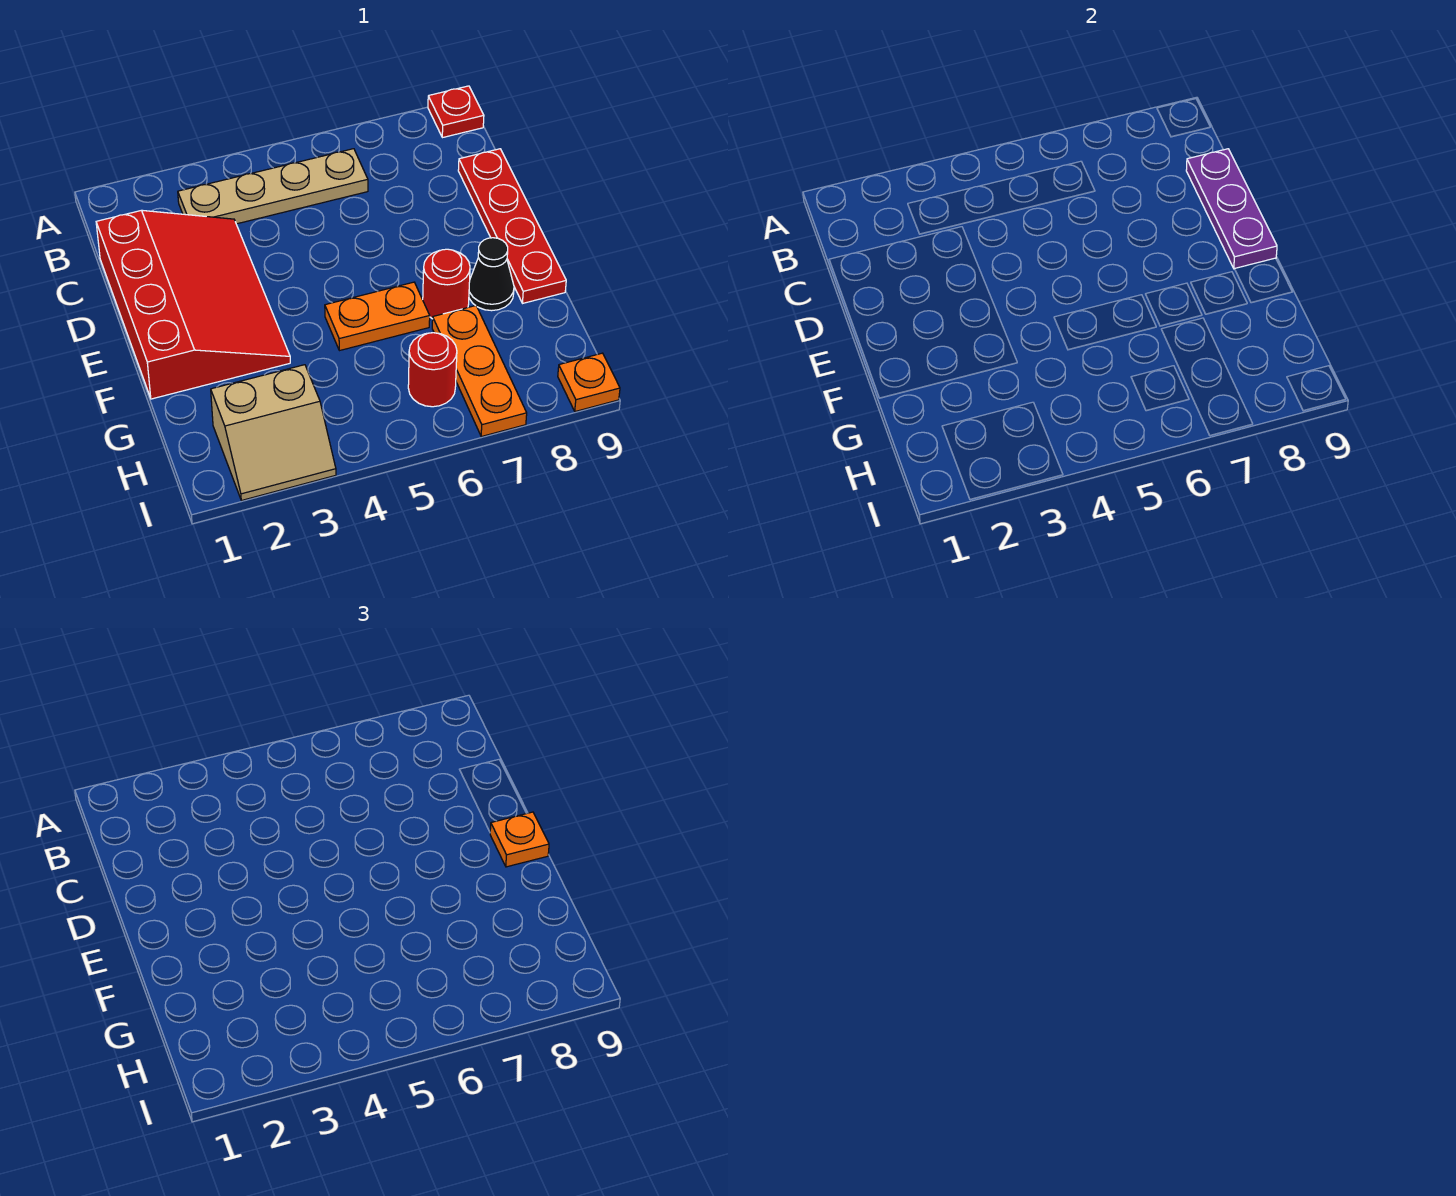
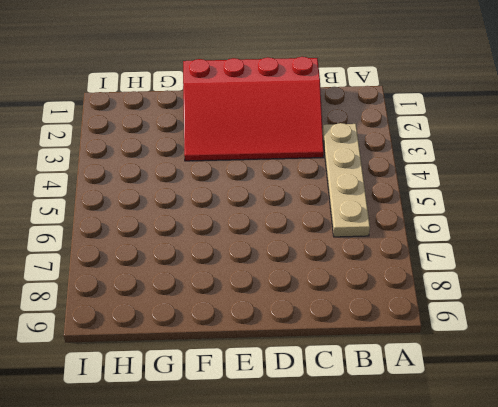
none -> red 1x1 plate [428,86,484,138]
none -> red 1x4 plate [458,149,566,303]
none -> orange 1x2 plate [325,282,430,351]

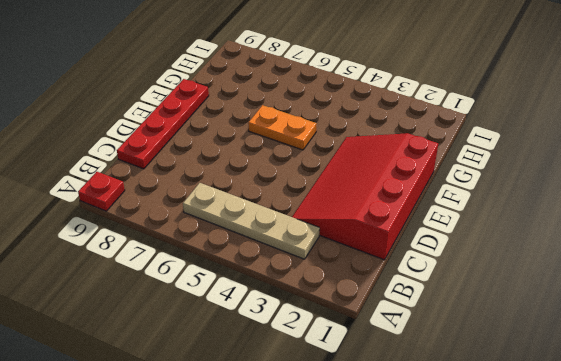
none -> red 1x1 round brick [423,249,470,319]
none -> black 1x1 cone [469,238,514,311]
none -> orange 1x3 plate [432,306,527,437]

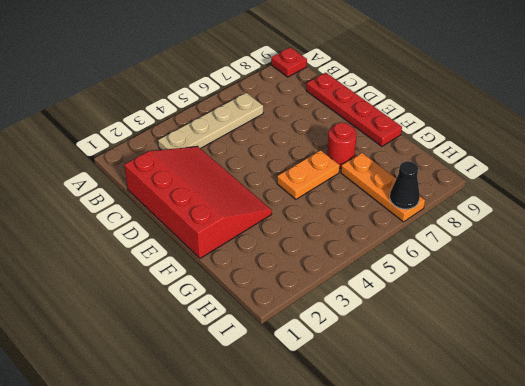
black 1x1 cone [390,161,420,209] -> black 1x1 cone moved to [469,238,514,311]
none -> tan 2x2 slope [211,365,336,500]
none -> red 1x1 round brick [408,333,457,407]
none -> orange 1x1 plate [558,353,620,412]

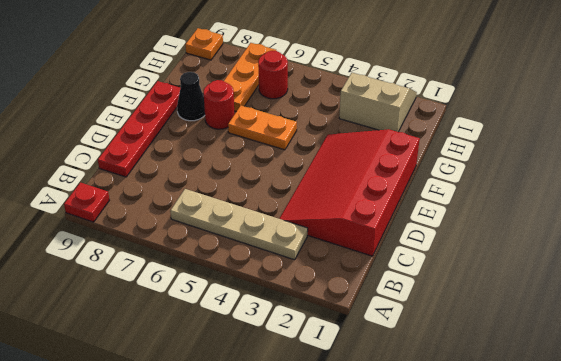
none -> purple 1x3 plate [1186,149,1277,269]
none -> orange 1x1 plate [490,812,549,867]

